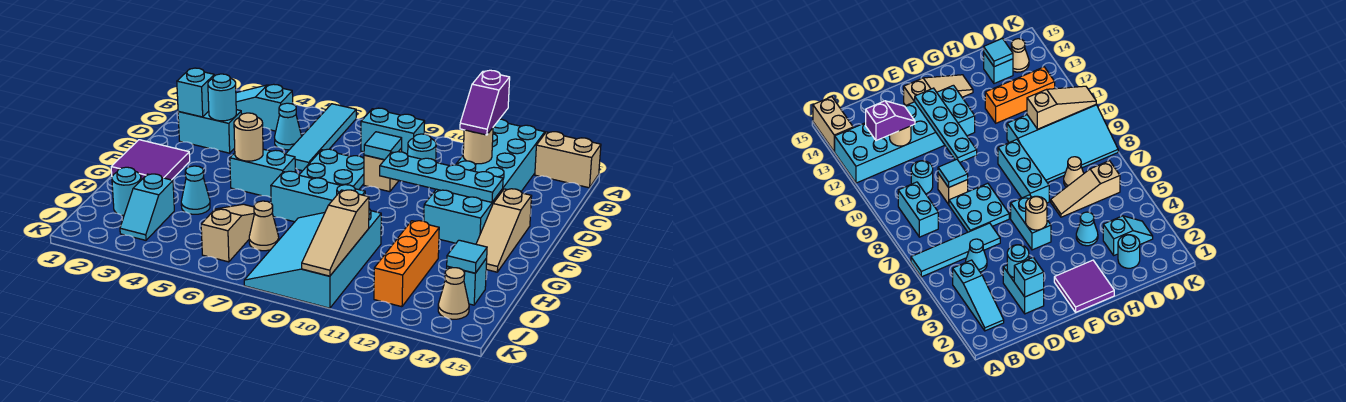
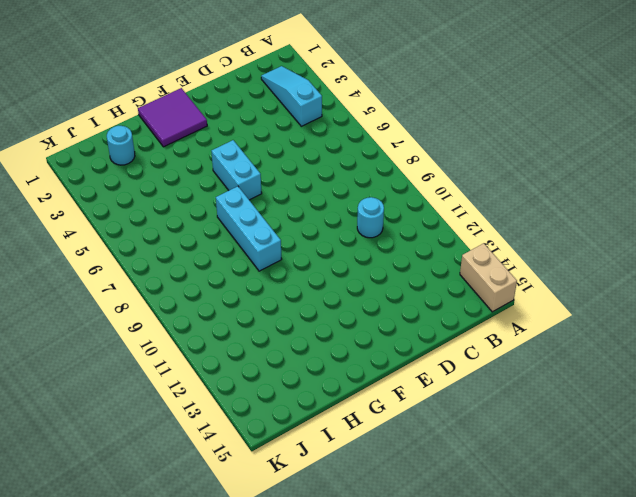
none -> cyan 1x4 tile [285,104,356,171]
none -> cyan 2x6 brick [424,119,545,244]
none -> cyan 1x2 brick [361,108,425,155]
none -> cyan 1x1 cone [275,103,302,150]

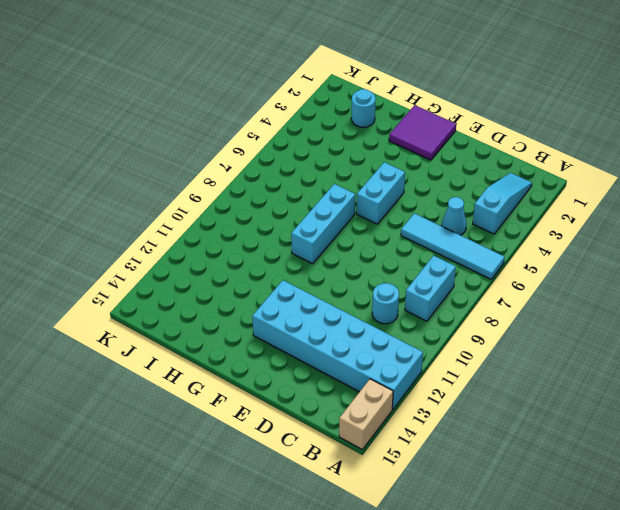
none -> cyan 1x2 brick [178,110,241,153]
none -> cyan 2x2 plate [299,149,364,190]
none -> tan 1x1 brick [364,148,402,192]
none -> tan 1x3 slope [476,189,532,272]

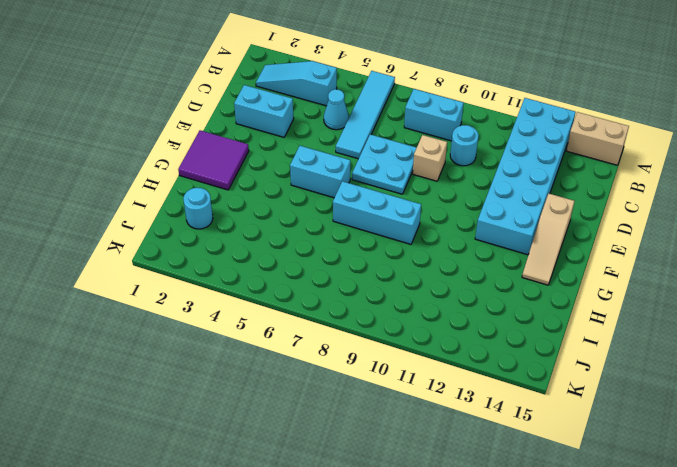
none -> cyan 1x1 cone [181,166,210,214]
none -> tan 1x3 slope [201,204,255,262]
none -> cyan 3x4 slope [244,209,381,308]
none -> orange 1x3 brick [374,221,439,307]

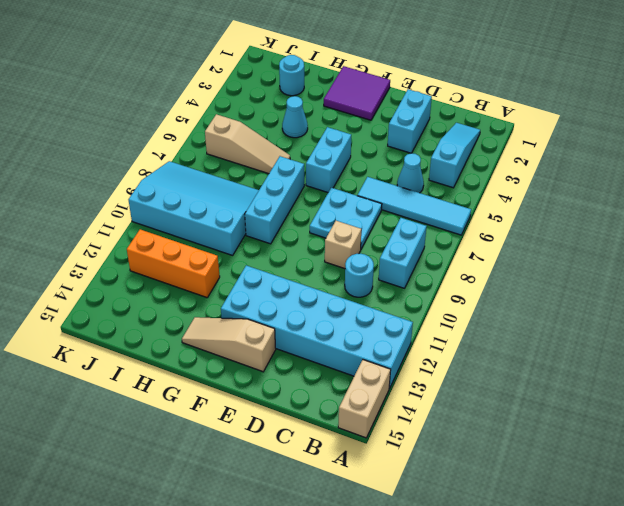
none -> cyan 1x2 slope [120,174,174,240]
none -> tan 1x1 cone [249,201,279,251]
none -> cyan 1x1 brick [447,258,487,305]
none -> tan 1x1 cone [438,268,469,319]

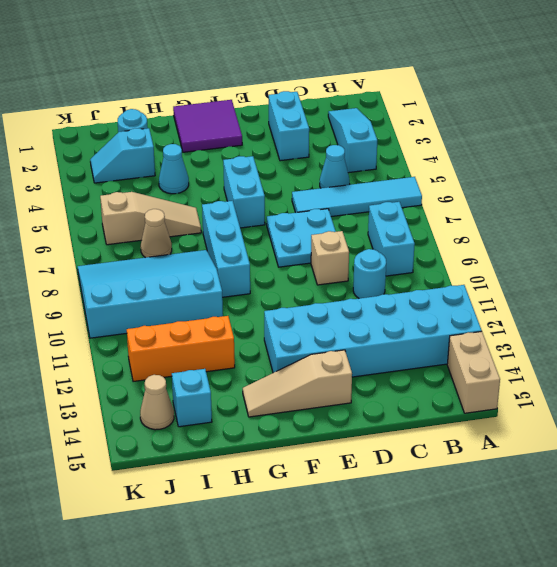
none -> tan 1x1 round brick [463,128,493,164]
none -> cyan 1x1 brick [177,68,214,117]
none -> cyan 1x1 round brick [208,74,236,121]
none -> cyan 1x1 tile [364,132,402,160]

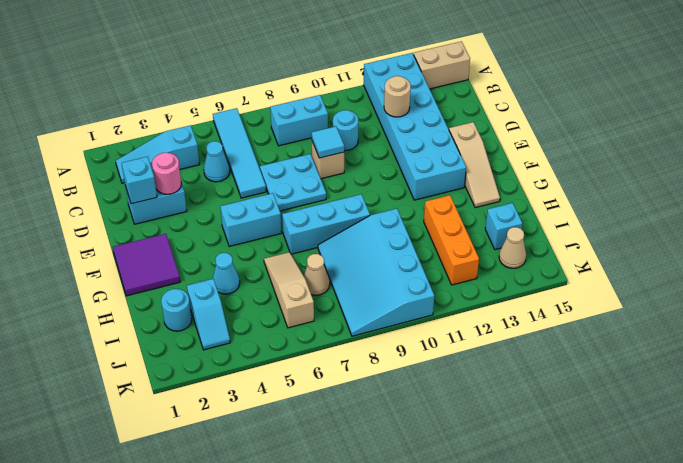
pink 1x1 round brick [152,153,181,194] -> cyan 1x1 round brick [208,74,236,121]
none -> cyan 1x4 plate [380,151,503,202]
none -> tan 1x1 round brick [234,113,263,161]
none -> tan 1x3 slope [302,190,369,276]
none -> cyan 1x1 tile [447,240,487,273]

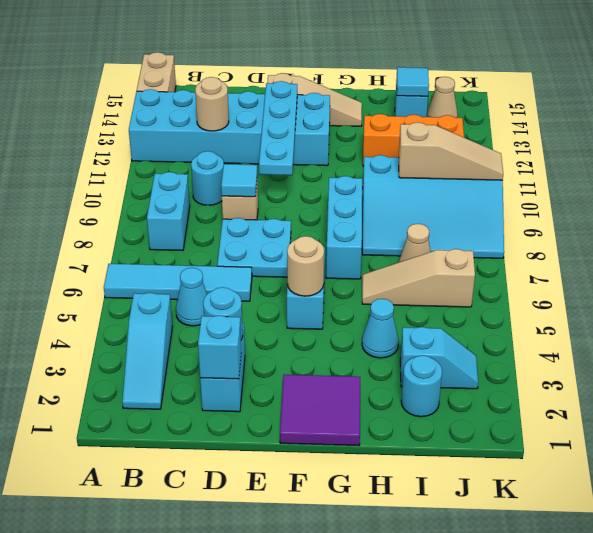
none -> purple 1x2 slope [460,70,510,135]

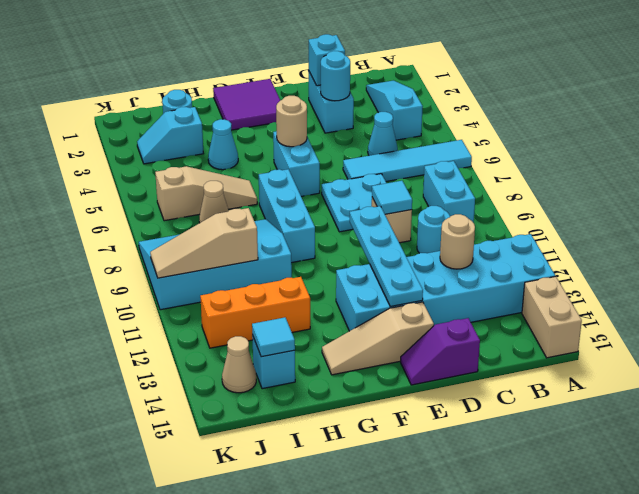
purple 1x2 slope [401,318,480,385] -> purple 1x2 slope moved to [460,70,510,135]

